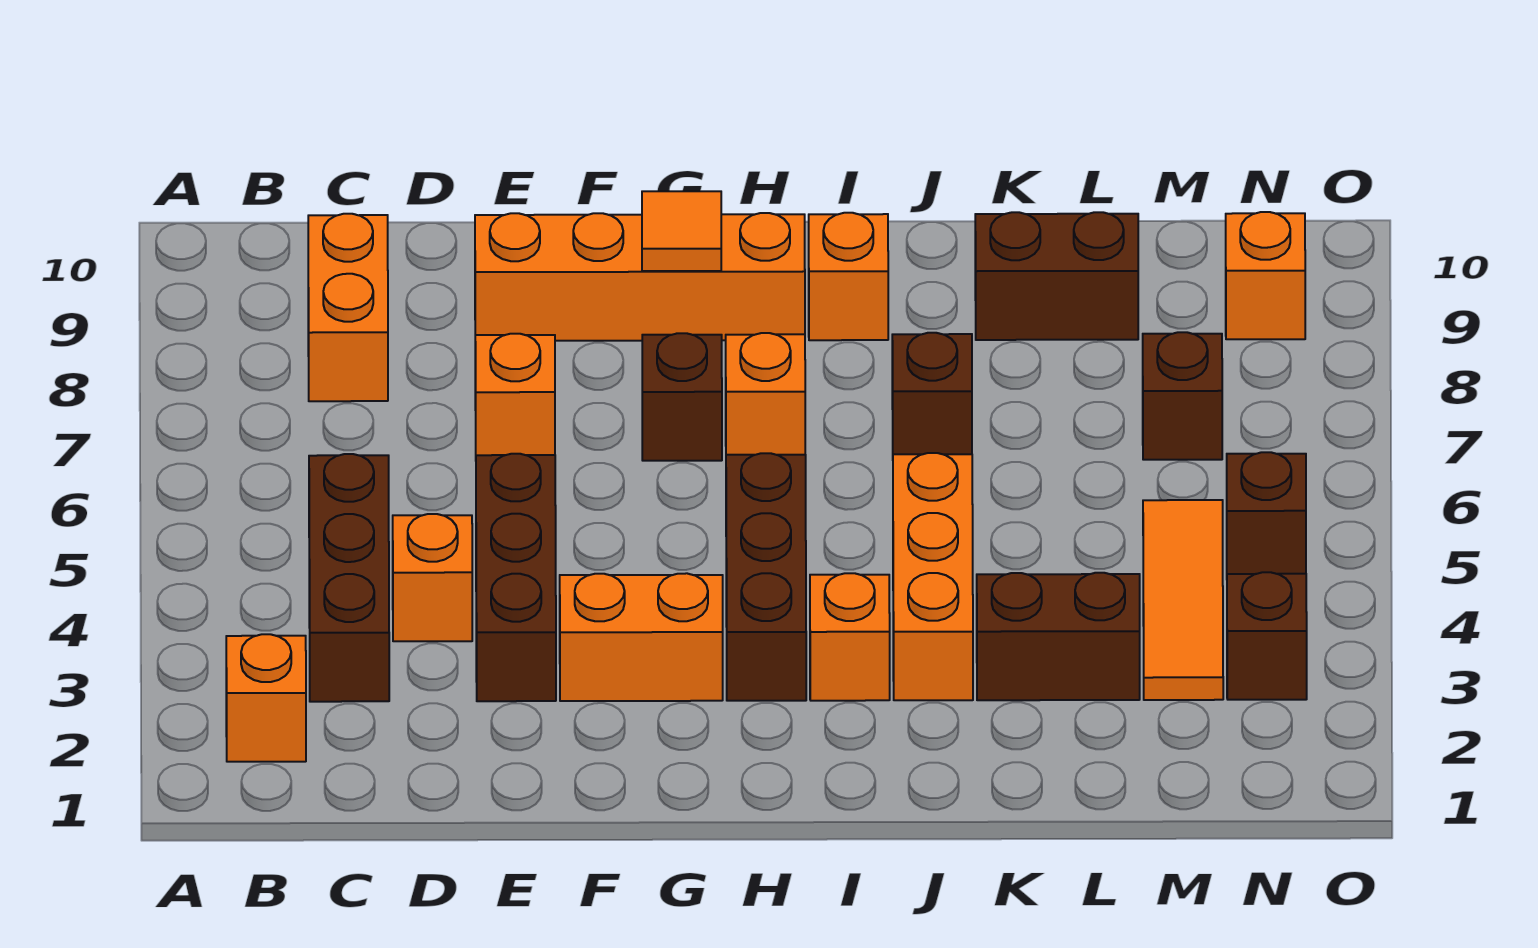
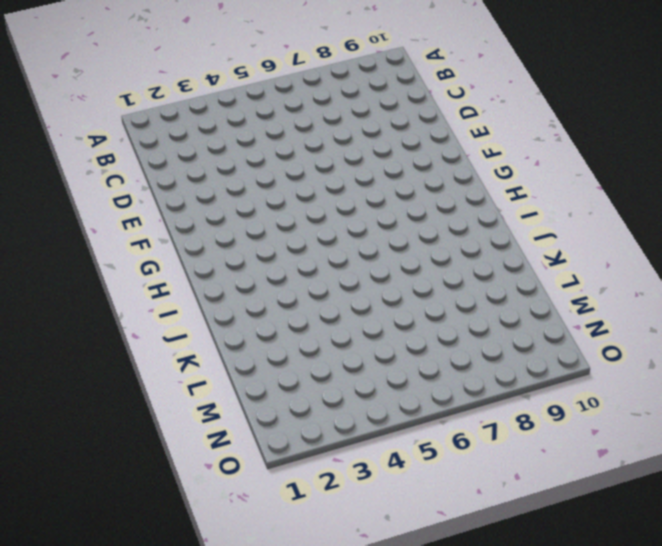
none -> orange 1x1 brick [226,634,306,762]
none -> brown 1x3 brick [309,454,389,702]
none -> orange 1x2 brick [308,214,388,401]

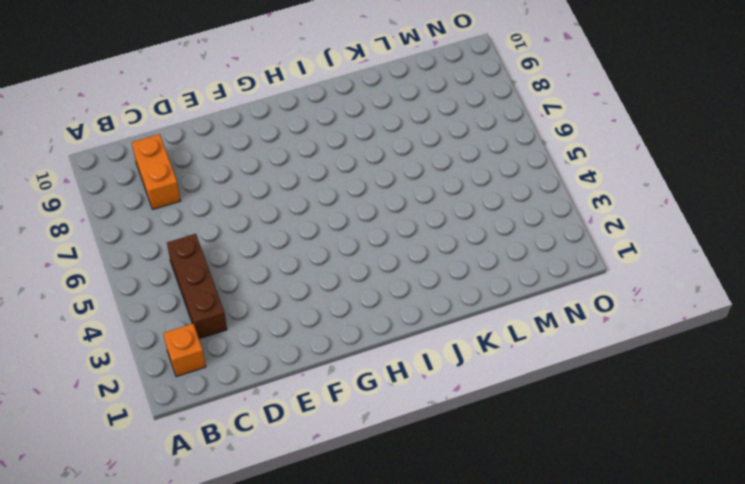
none -> orange 1x1 brick [393,514,472,641]
none -> brown 1x3 brick [476,454,556,701]
none -> orange 1x1 brick [475,334,555,455]

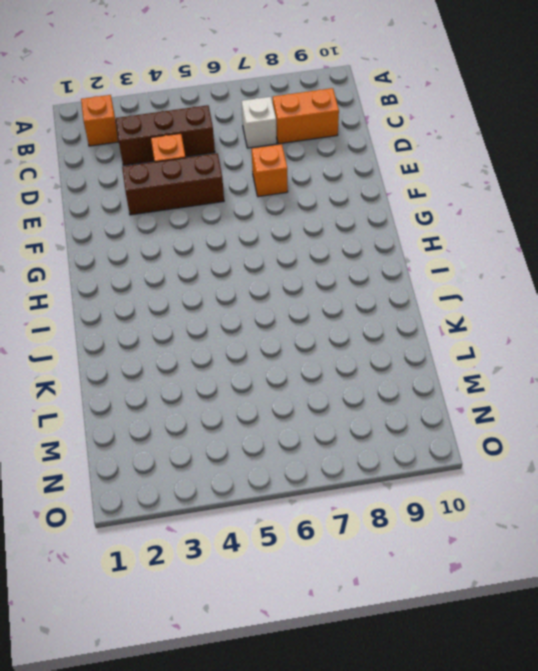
white 1x1 brick [241,97,277,148] -> none
none -> orange 1x4 brick [475,213,805,341]
none -> orange 1x2 brick [560,573,723,701]
none -> brown 1x1 brick [642,333,722,461]

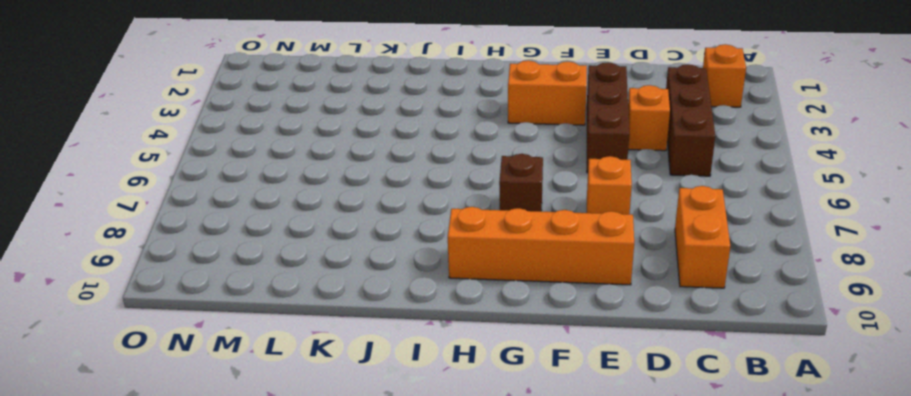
none -> brown 1x3 brick [726,453,806,701]
none -> orange 1x1 brick [726,333,805,455]
none -> orange 1x1 brick [810,573,890,701]

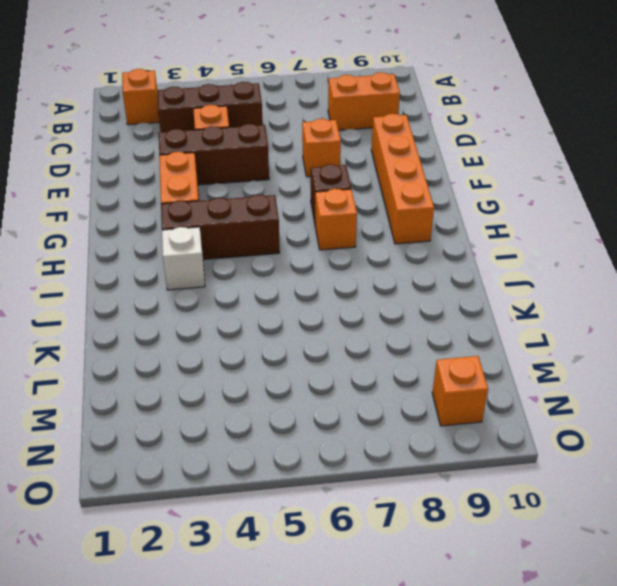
white 1x1 brick [162,227,205,290] -> orange 1x1 brick [810,573,890,701]
none -> orange 1x1 brick [809,213,888,340]
none -> orange 1x3 brick [893,453,973,700]
none -> brown 1x1 brick [892,333,972,454]

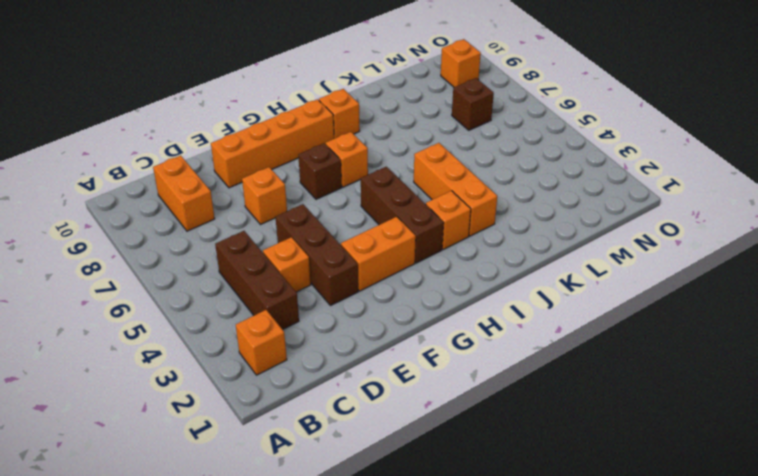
none -> brown 1x1 brick [892,333,972,454]
none -> brown 1x2 brick [977,573,1140,700]
none -> brown 1x2 brick [975,212,1138,340]

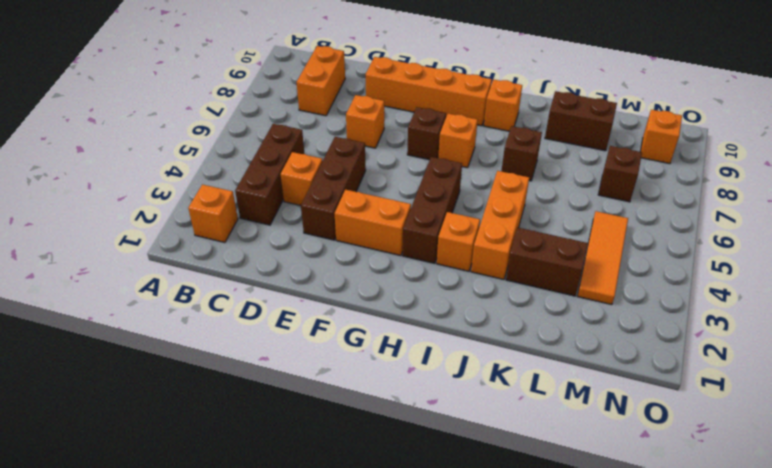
none -> brown 1x1 brick [1227,572,1307,700]
none -> brown 1x1 brick [1227,452,1306,574]
none -> orange 1x1 tile [642,191,721,271]

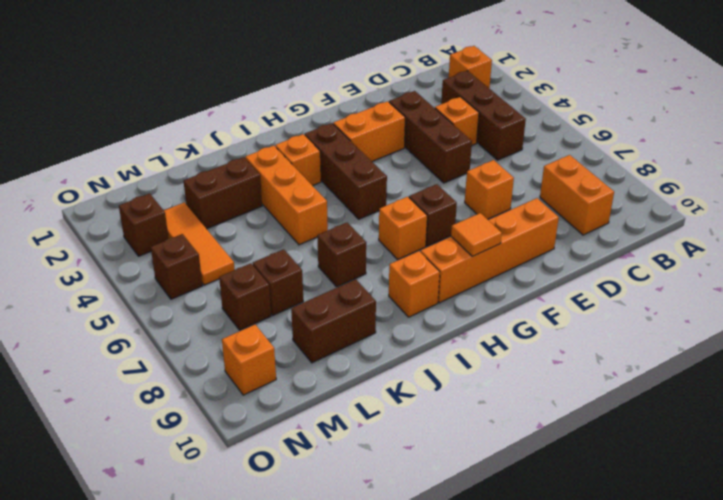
brown 1x1 brick [253,249,303,315] -> none

